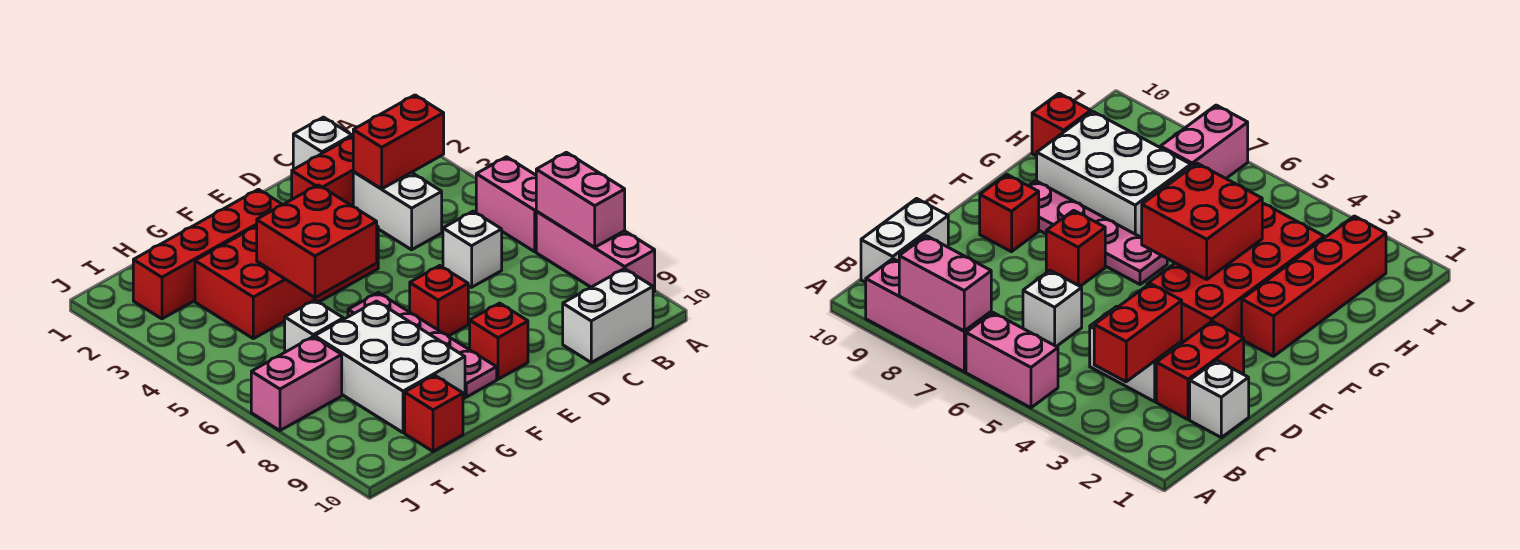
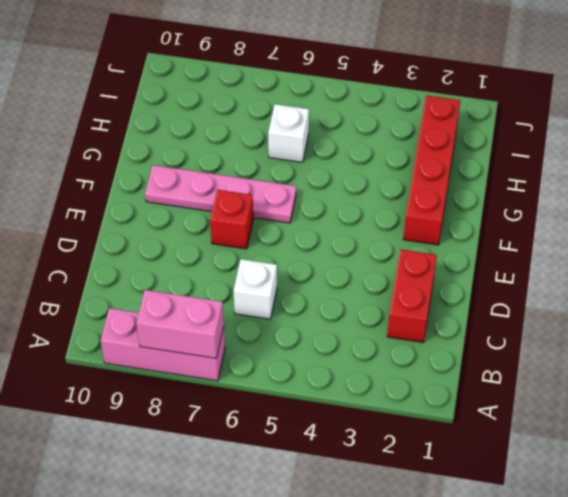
none -> pink 1x2 brick [476,157,536,252]
none -> white 1x2 brick [563,269,653,362]
none -> white 1x1 brick [293,117,352,169]

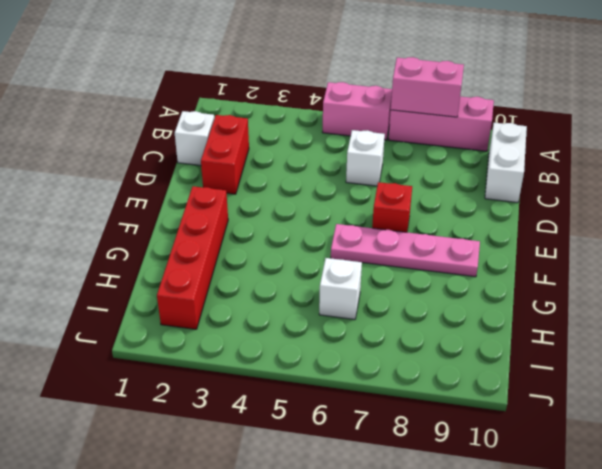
none -> white 1x2 brick [353,172,442,250]
none -> red 2x4 brick [195,226,378,339]
none -> red 1x1 brick [470,303,528,379]

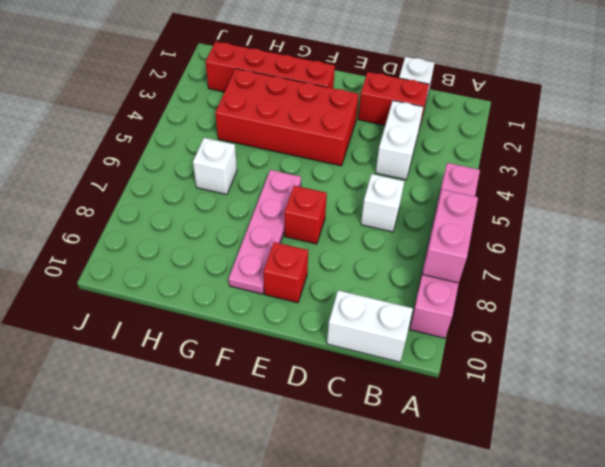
none -> white 2x3 brick [315,301,465,433]
none -> red 1x1 brick [405,375,463,451]
none -> pink 1x2 brick [251,337,342,431]

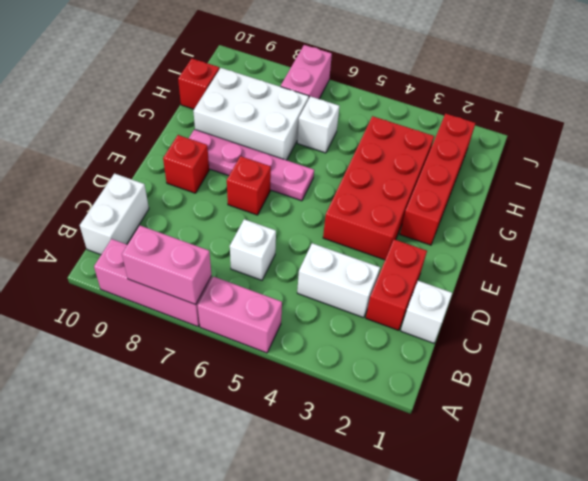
none -> red 1x2 brick [353,95,444,189]
none -> red 2x2 brick [257,185,377,298]

